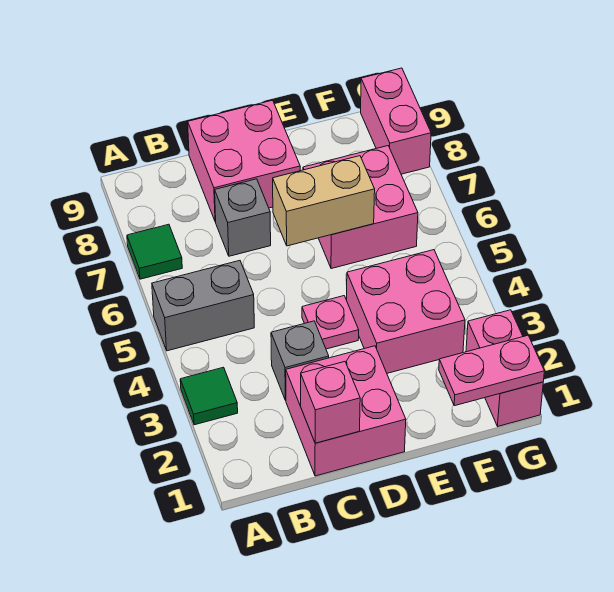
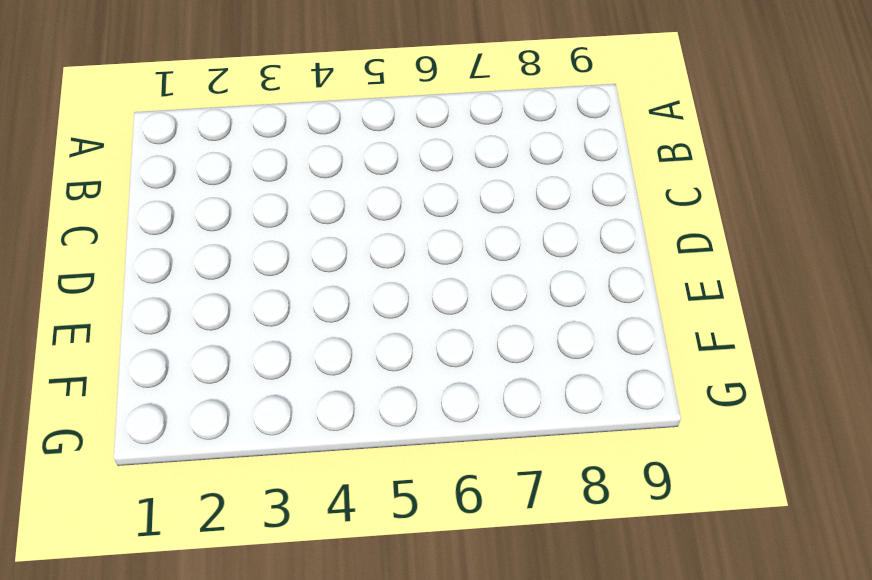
none -> green 1x1 tile [180,367,238,425]
none -> grey 1x2 brick [152,261,254,351]
none -> green 1x1 tile [127,224,182,279]

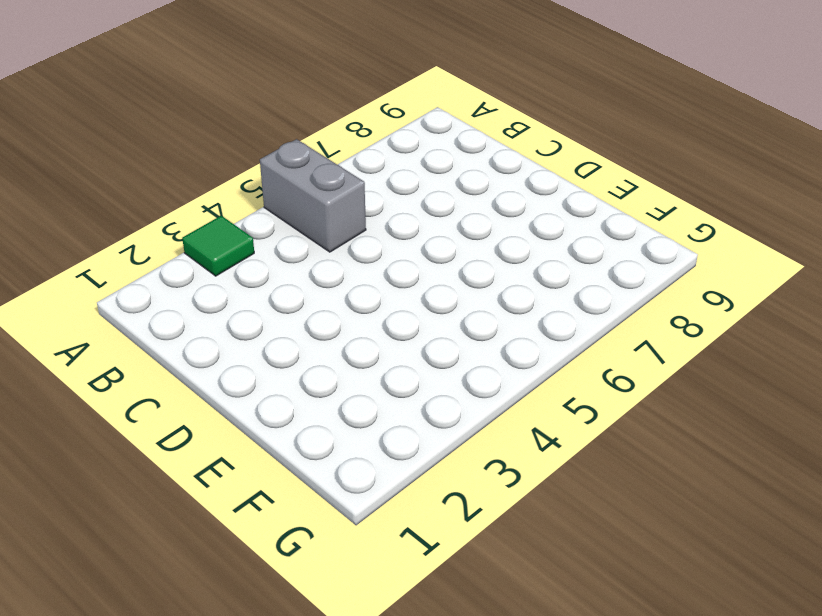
none -> green 1x1 tile [127,224,182,279]
none -> pink 2x2 brick [286,346,406,476]
none -> grey 1x1 brick [271,321,329,400]

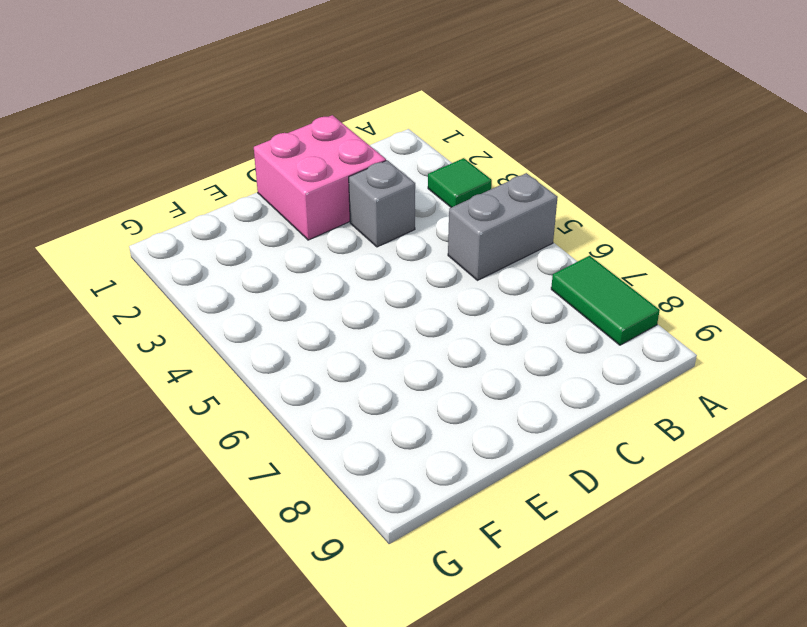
green 1x2 tile [551,256,660,345] -> green 1x1 tile [127,224,182,279]
none -> grey 1x1 brick [215,179,271,256]
none -> pink 2x2 brick [188,100,300,222]
none -> pink 1x1 plate [302,296,359,349]

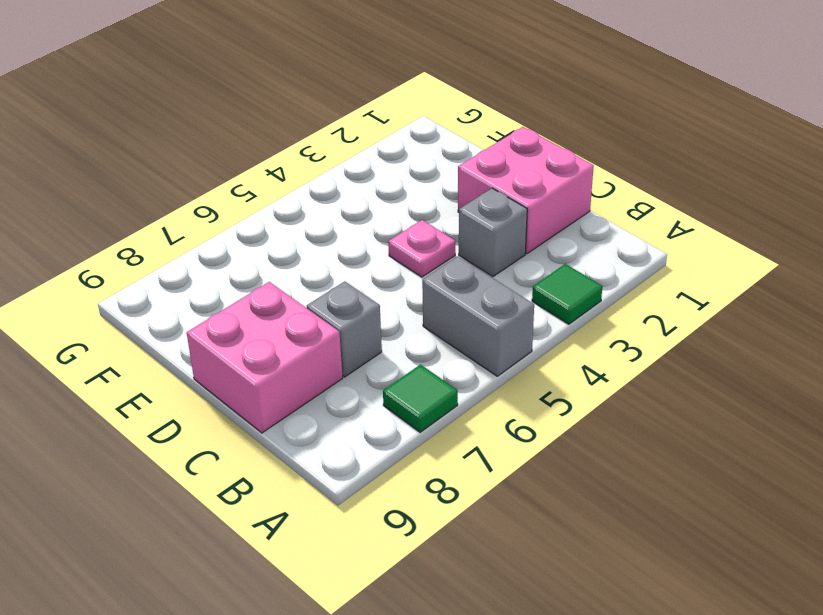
none -> pink 2x2 brick [347,250,465,373]
none -> pink 2x2 brick [303,146,418,269]
none -> pink 1x2 brick [466,310,543,426]

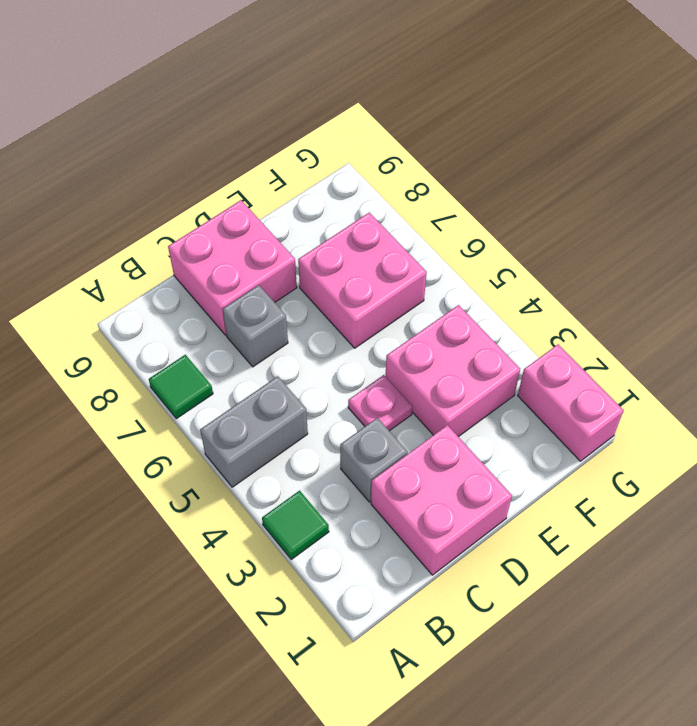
none -> pink 1x2 brick [361,68,431,174]
none -> pink 1x1 brick [301,362,360,443]
none -> tan 1x2 brick [273,156,375,246]

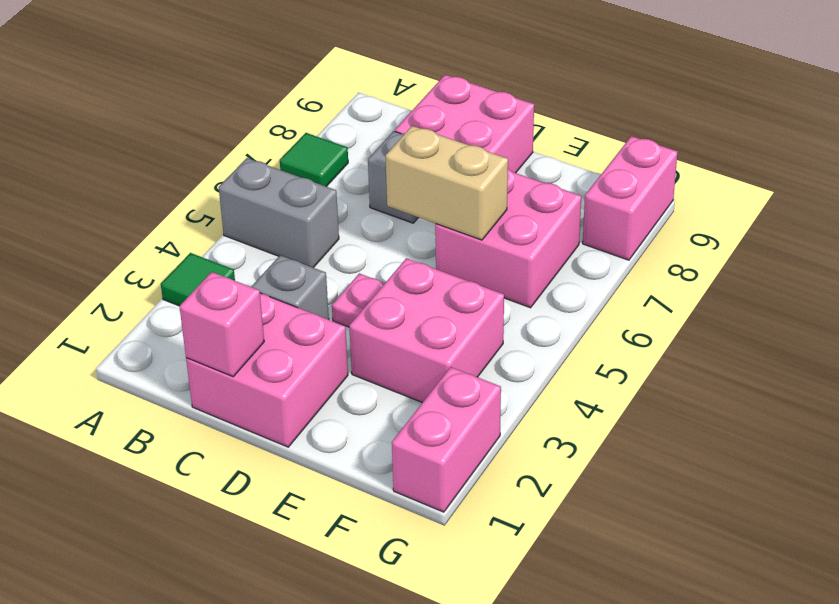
none -> pink 1x2 plate [439,335,544,406]

